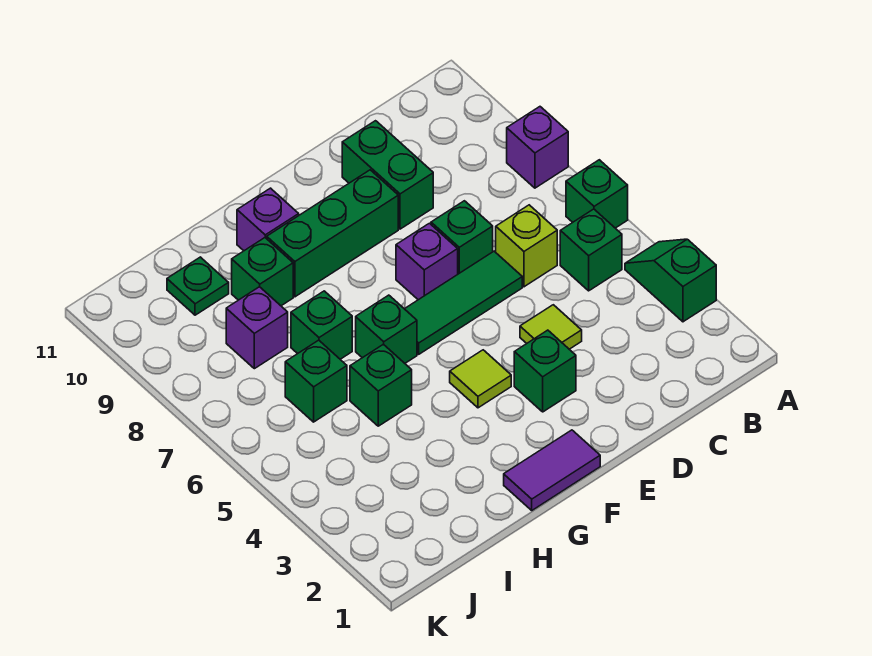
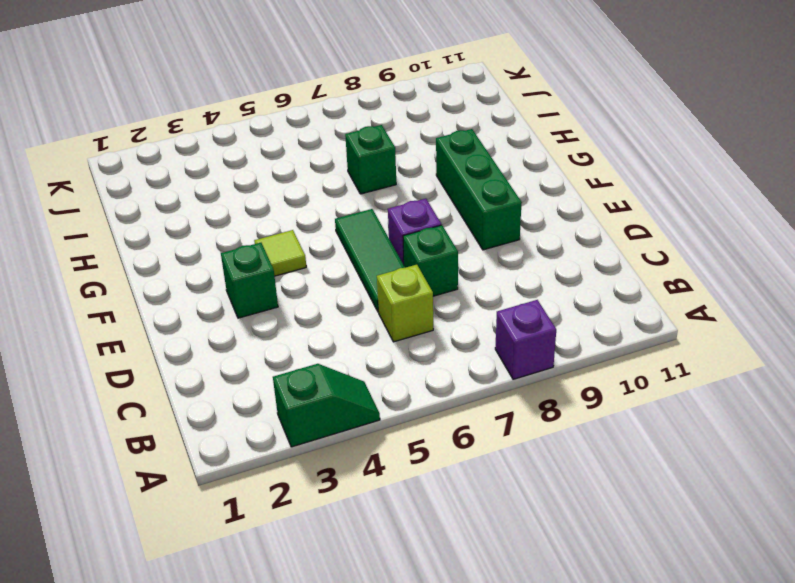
none -> green 1x1 brick [566,160,628,228]
none -> green 1x1 brick [560,209,622,291]
none -> lime 1x1 tile [520,305,582,349]

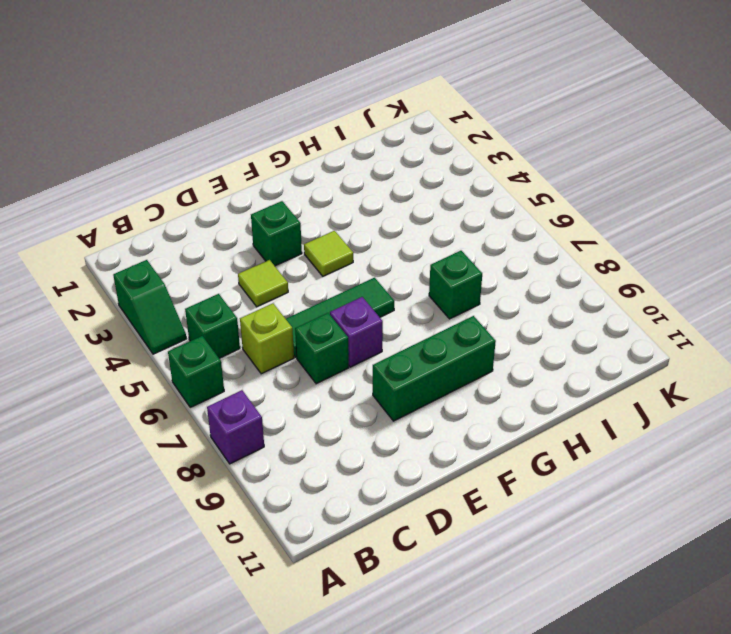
none -> green 1x2 brick [342,121,433,229]
none -> purple 1x2 tile [504,430,600,510]
none -> green 1x1 brick [356,295,417,363]

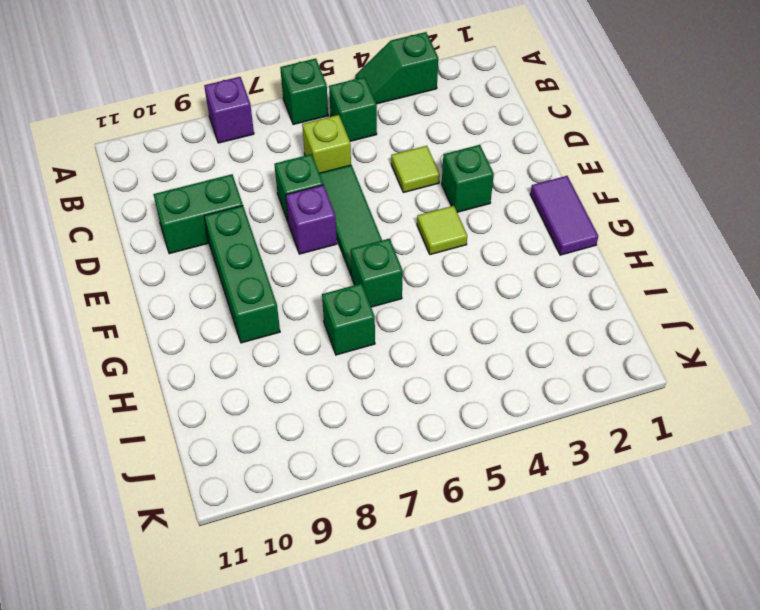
none -> purple 1x1 brick [237,188,299,251]
none -> green 1x1 brick [350,344,412,426]
none -> green 1x1 brick [232,238,293,306]

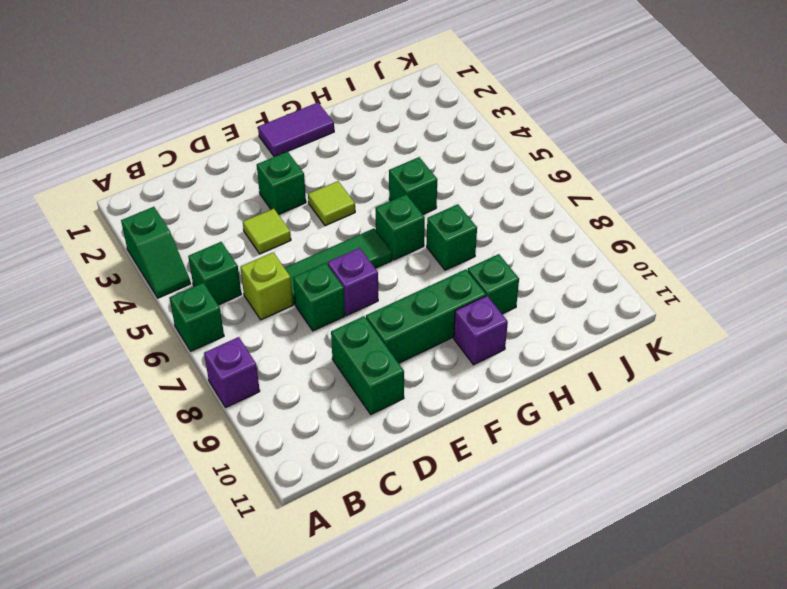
none -> green 1x1 brick [285,340,347,422]
none -> purple 1x1 brick [226,287,288,369]
none -> green 1x1 plate [167,257,229,315]

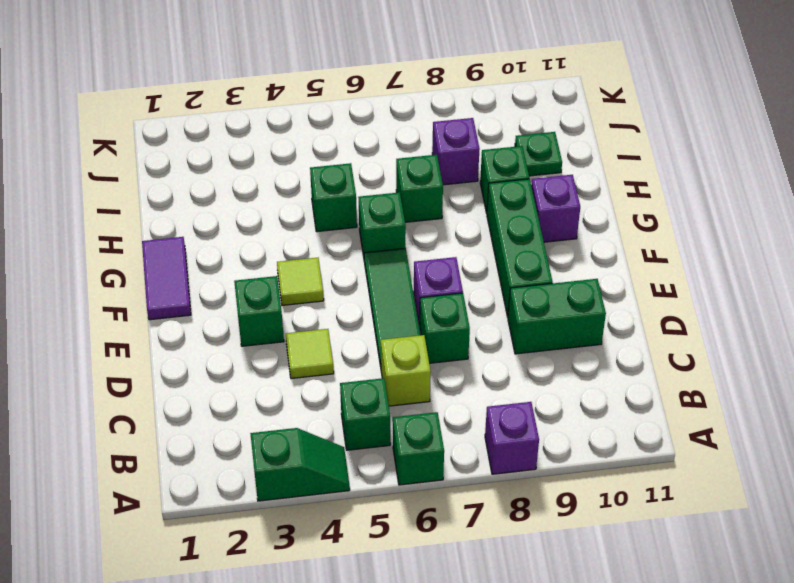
none -> green 1x1 brick [285,340,347,422]

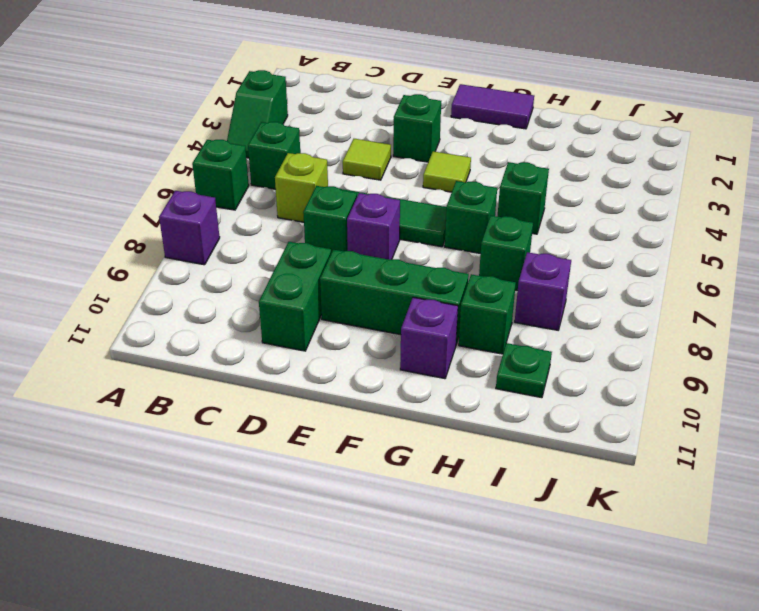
none -> green 1x1 brick [285,340,347,422]

